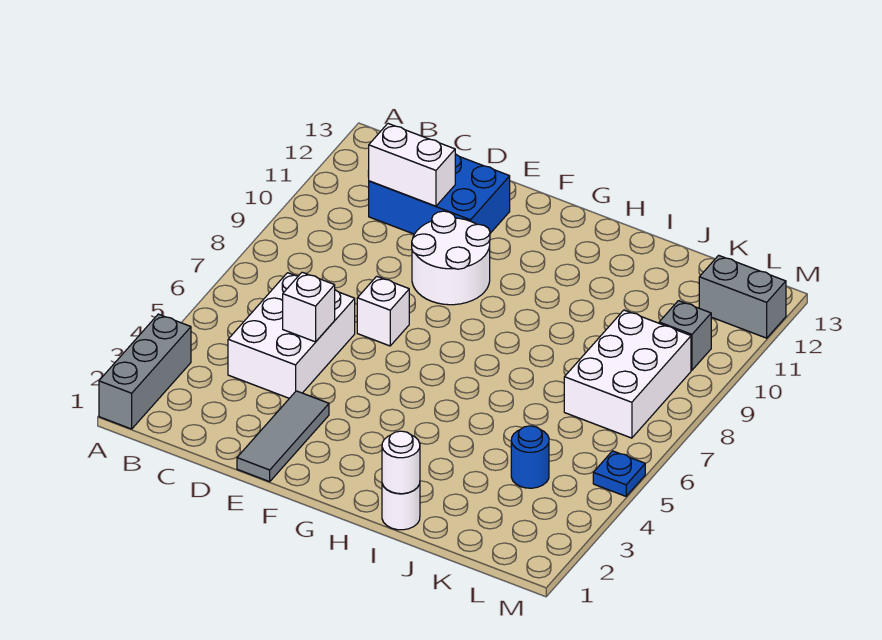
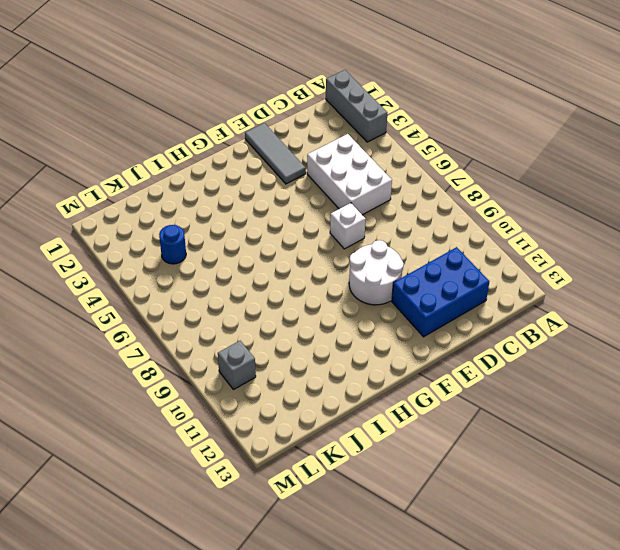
none -> white 1x1 round brick [382,484,420,530]
none -> white 2x3 brick [564,310,691,438]
none -> grey 1x2 brick [699,255,786,338]

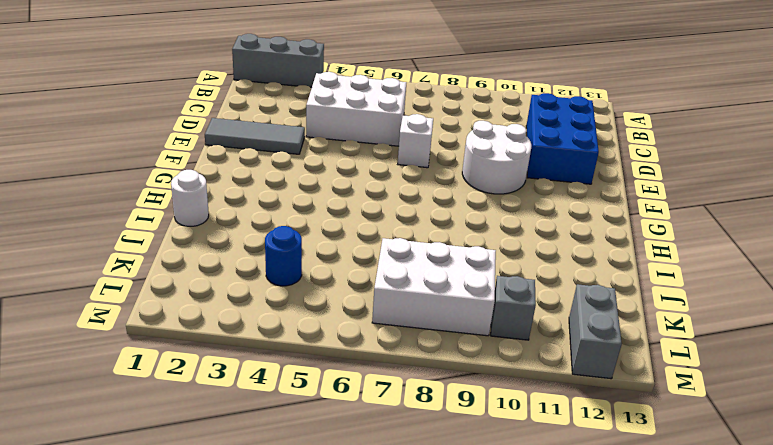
none -> blue 1x1 plate [593,451,645,496]
none -> white 1x2 brick [369,124,455,206]
none -> white 1x1 brick [283,272,335,342]

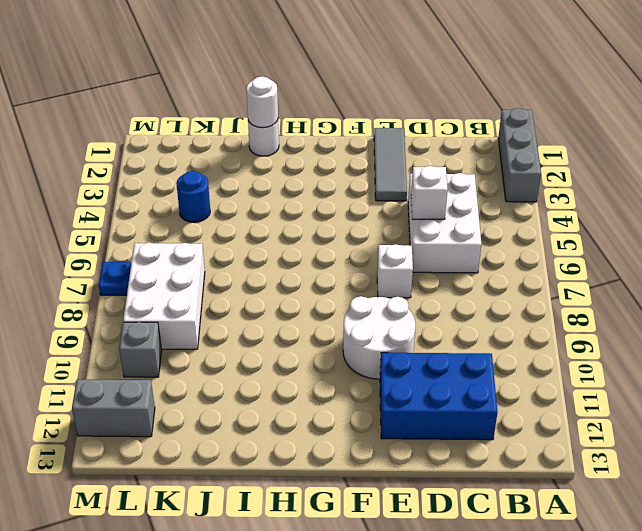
blue 1x1 plate [99,262,132,295] -> blue 1x1 plate moved to [593,451,645,496]
none -> white 1x2 brick [369,124,455,206]

